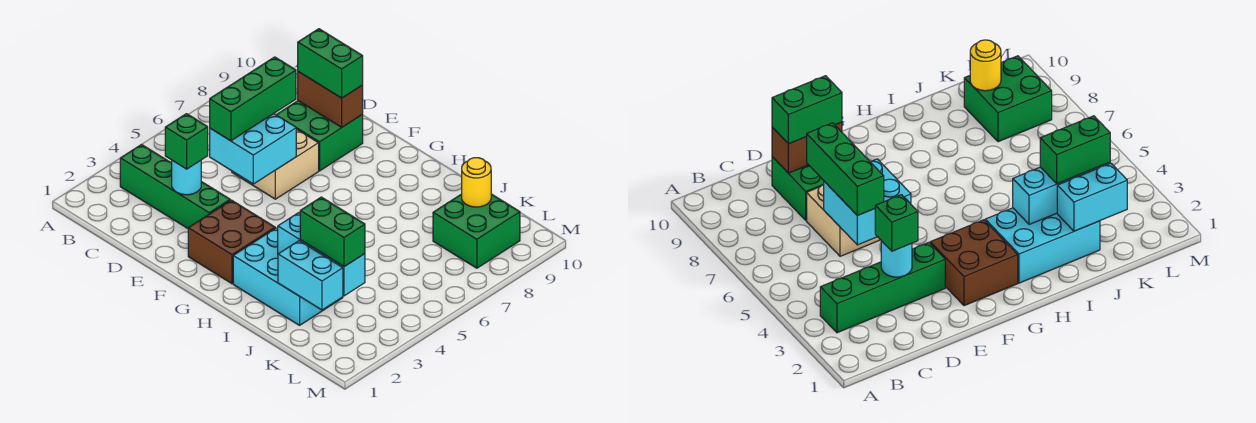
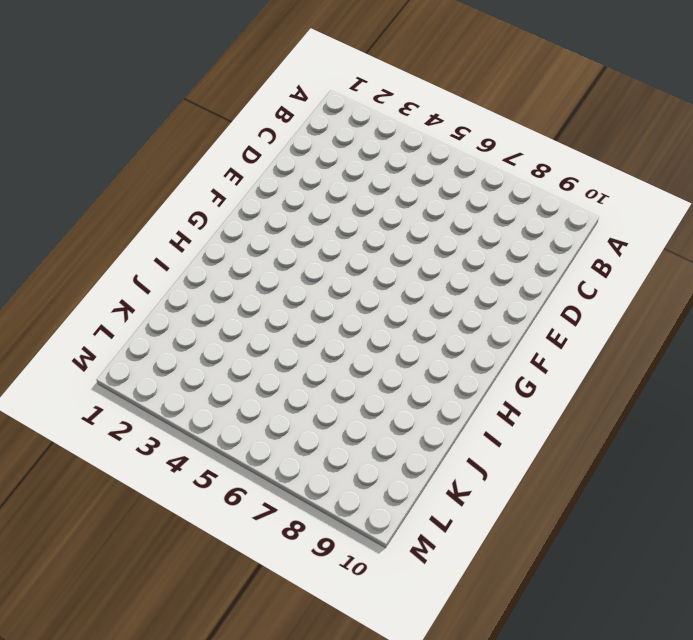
none -> green 1x4 brick [120,144,230,228]
none -> tan 2x2 brick [232,129,319,199]
none -> green 2x2 brick [276,101,363,171]

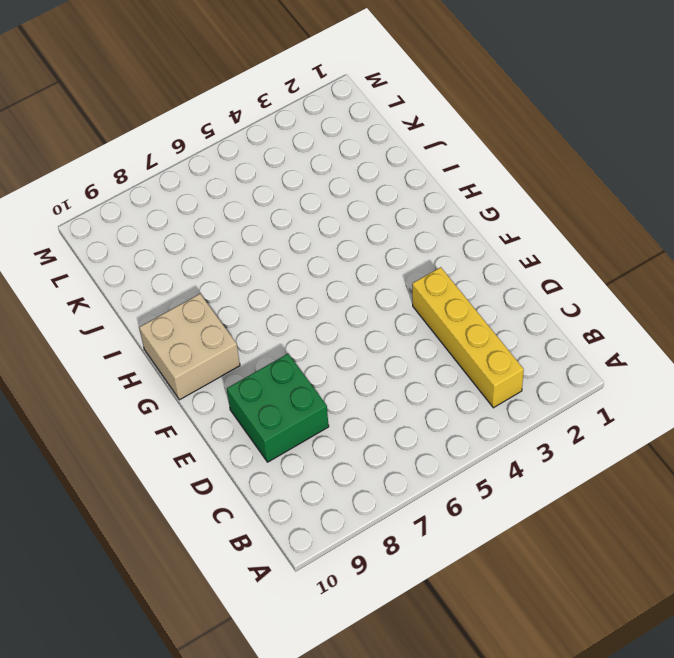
yellow 1x4 brick [412,267,524,408] -> green 1x4 brick [120,144,230,228]
tan 2x2 brick [139,294,240,400] -> tan 2x2 brick moved to [232,129,319,199]
none -> brown 2x2 brick [188,200,275,284]
none -> cyan 2x3 brick [233,228,343,325]
none -> green 2x2 brick [433,194,520,268]

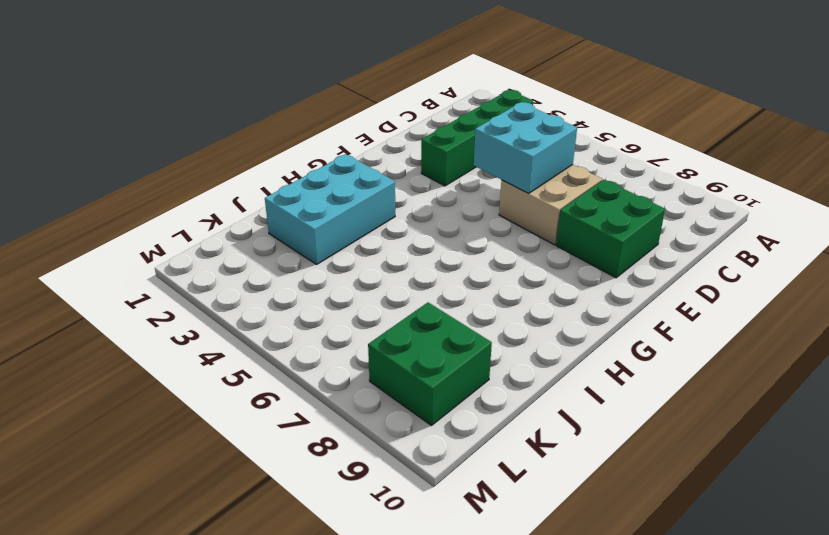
none -> brown 2x2 brick [188,200,275,284]
none -> cyan 1x1 round brick [172,160,201,195]
none -> brown 1x2 brick [298,72,363,127]

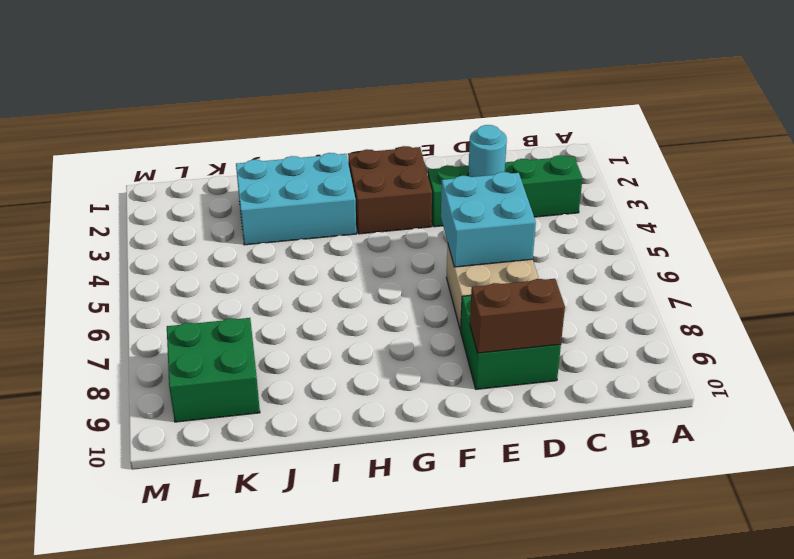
none -> cyan 1x3 brick [278,213,365,296]
none -> cyan 1x2 brick [278,241,343,310]
none -> yellow 1x1 round brick [462,158,491,207]

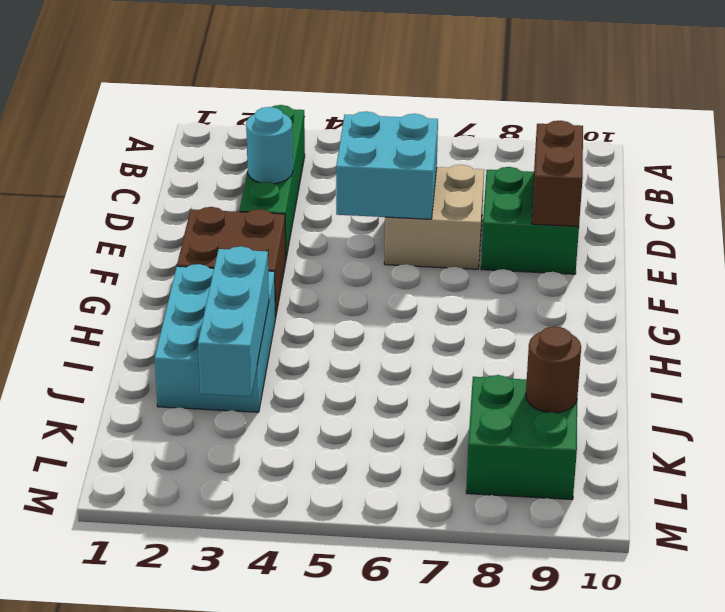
brown 1x1 round brick [526,326,581,413] -> yellow 1x1 round brick [462,158,491,207]
none -> cyan 1x2 brick [278,241,343,310]
none -> green 1x1 brick [165,114,208,169]
none -> green 1x3 brick [210,57,296,141]

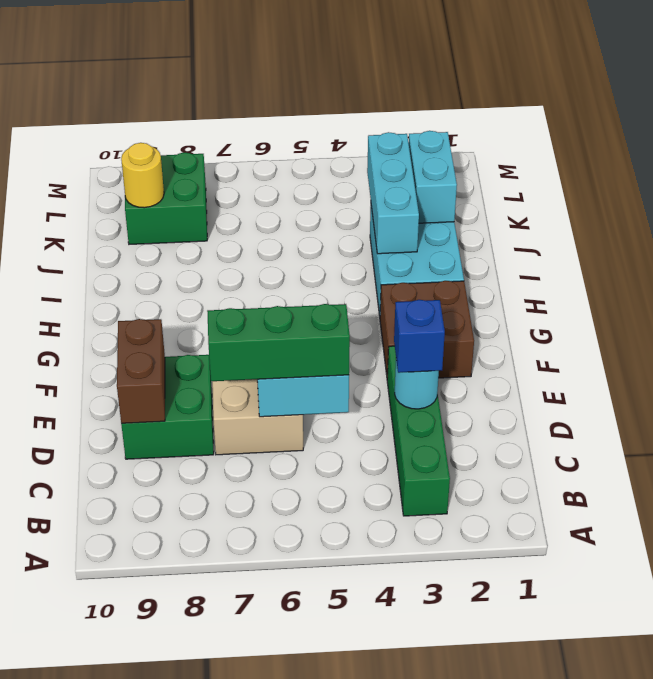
blue 1x1 brick [394,300,445,373] -> green 1x1 brick [165,114,208,169]
none -> green 1x2 brick [298,29,363,98]
none -> green 1x2 brick [300,197,365,267]

